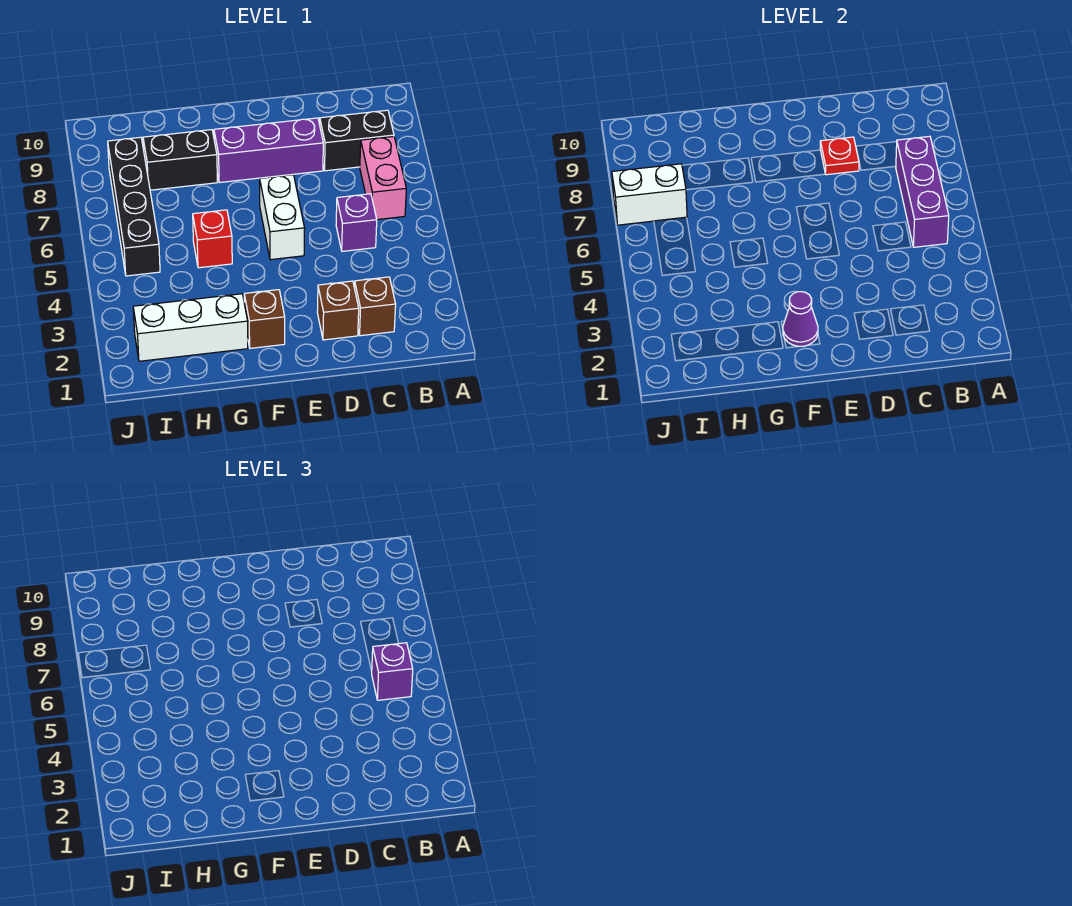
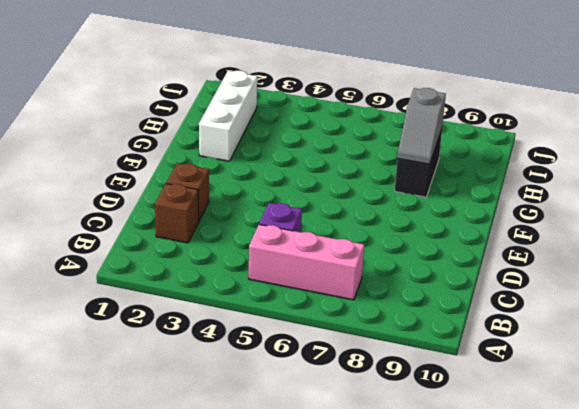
pink 1x3 brick [249,224,364,300] -> pink 1x2 brick [360,136,406,220]
grey 1x2 slope [397,88,446,164] -> none
none -> black 1x2 brick [320,110,394,171]
none -> purple 1x3 brick [214,118,323,183]
none -> white 1x2 brick [260,175,305,260]

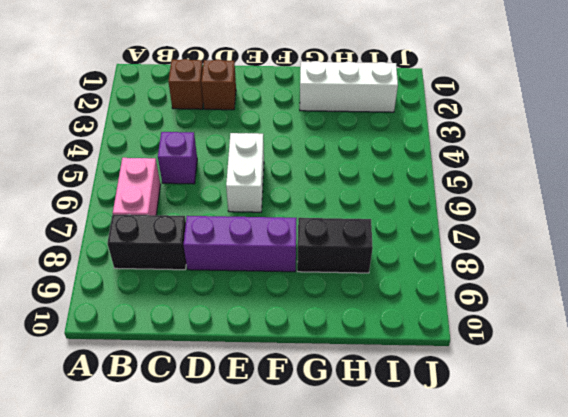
none -> brown 1x1 brick [244,290,285,348]
none -> red 1x1 brick [193,210,232,268]
none -> black 1x4 brick [108,137,160,276]

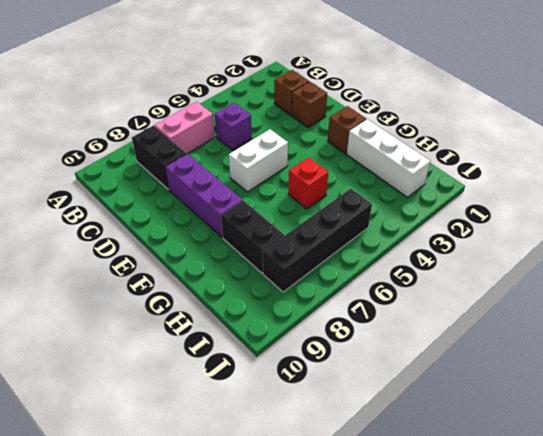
none -> purple 1x3 brick [896,136,949,247]
none -> red 1x1 plate [820,137,859,175]
none -> purple 1x1 cone [783,292,818,346]

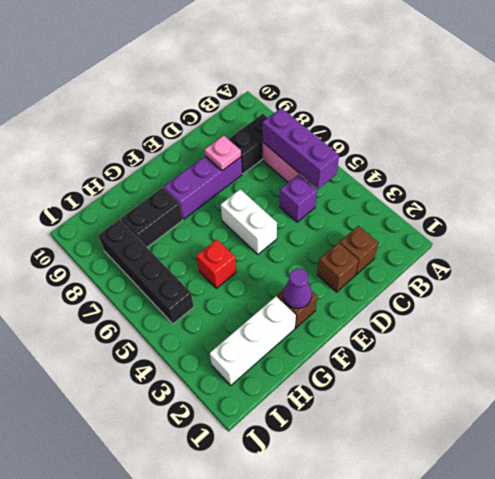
pink 1x1 plate [205,135,241,171] -> red 1x1 plate [820,137,859,175]
none -> white 1x2 brick [612,164,687,225]
none -> purple 1x1 brick [372,643,413,700]

